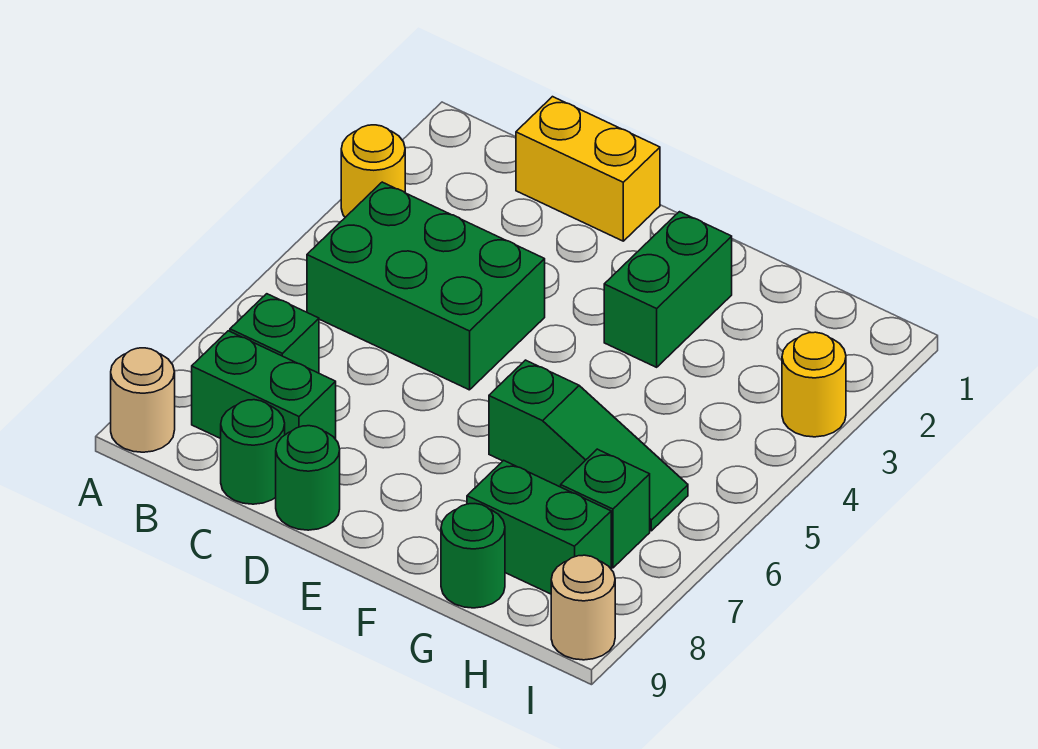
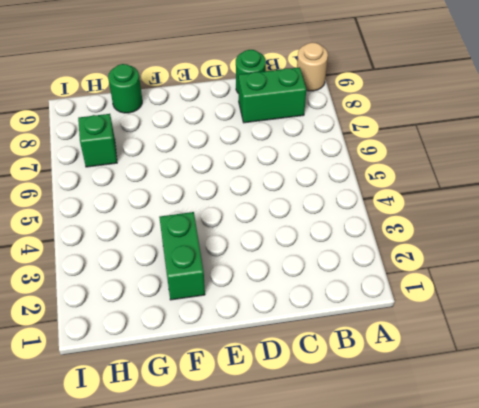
none -> yellow 1x1 round brick [341,125,405,217]
none -> green 2x3 brick [307,182,545,390]
none -> green 1x1 brick [230,294,319,373]

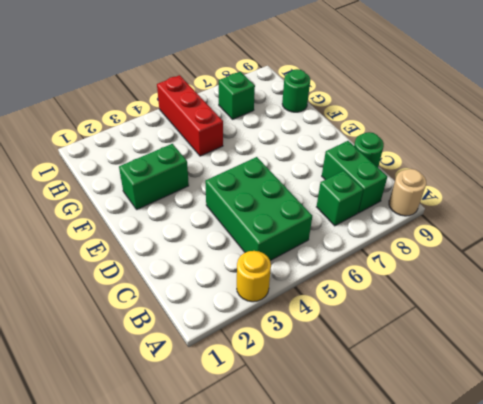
red 1x3 brick [157,75,223,156] -> none
none -> yellow 1x2 brick [516,97,660,241]
none -> green 1x1 round brick [276,426,340,530]
none -> green 1x3 slope [489,360,688,531]

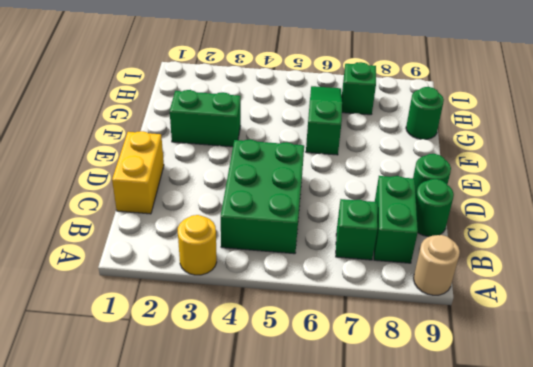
none -> green 1x2 brick [467,460,611,594]
none -> yellow 1x1 round brick [782,332,846,437]
none -> tan 1x1 round brick [551,555,615,660]

